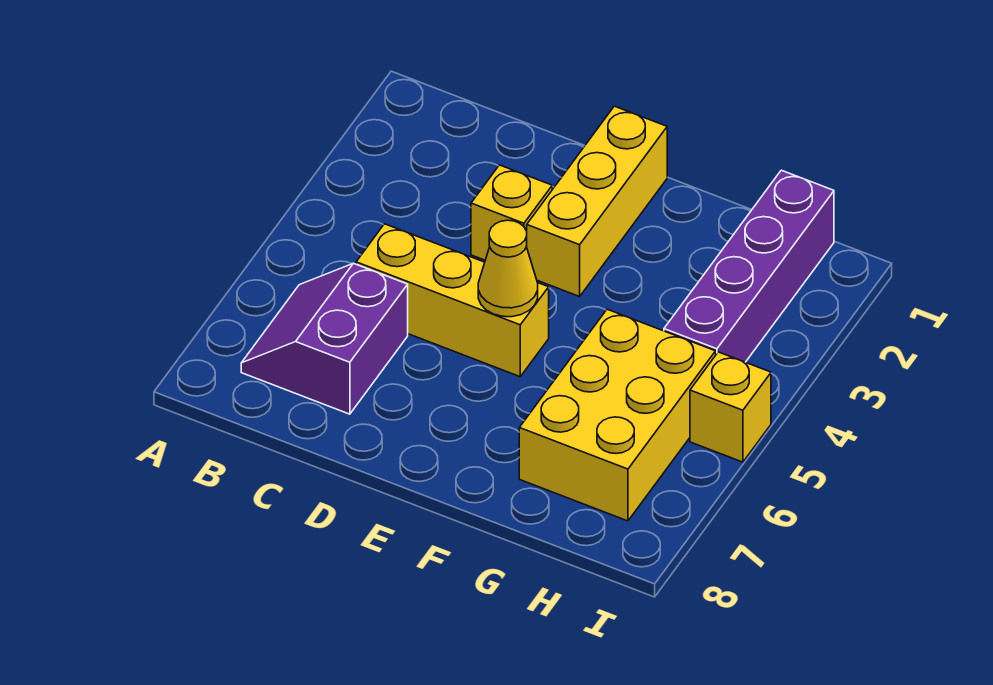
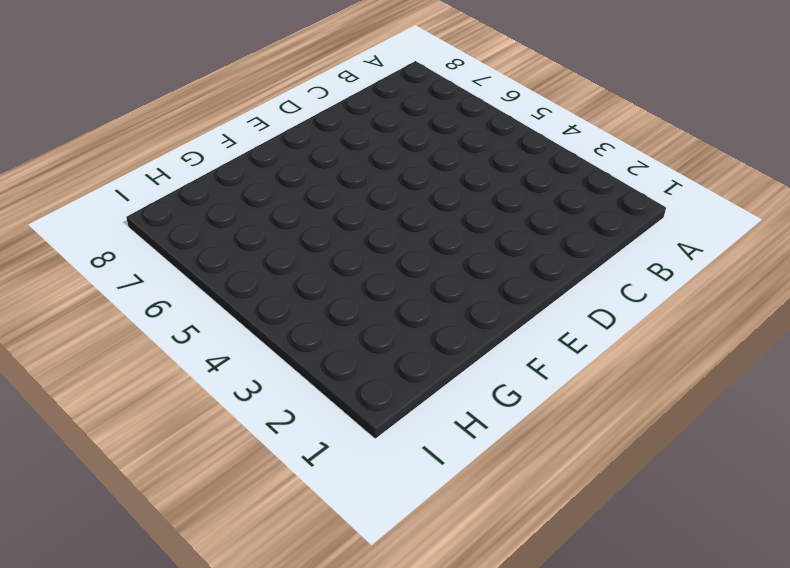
none -> purple 2x2 slope [241,263,408,414]
none -> yellow 1x3 brick [356,224,549,377]

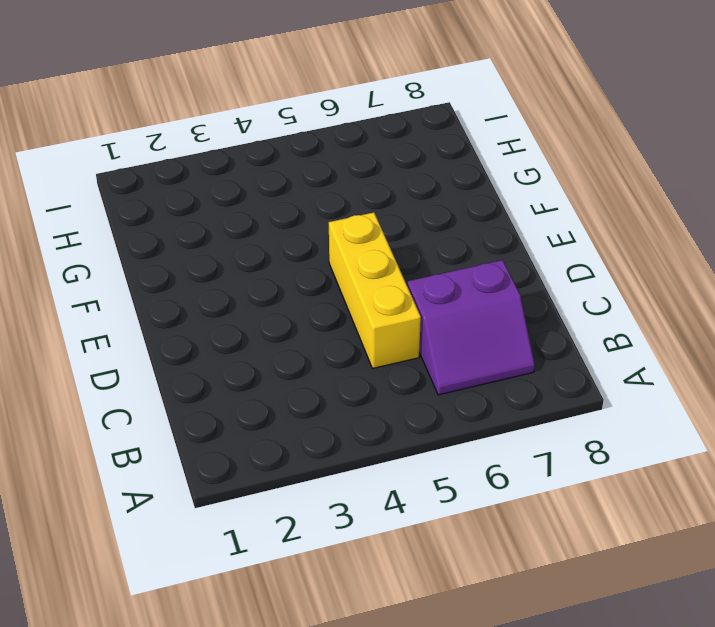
none -> yellow 1x1 brick [471,165,552,260]
none -> yellow 1x3 brick [526,106,667,297]

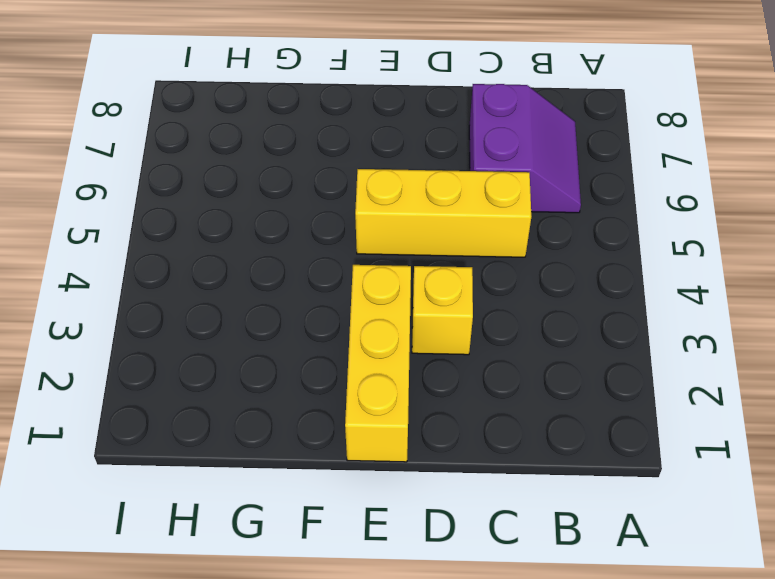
none -> yellow 2x3 brick [519,309,716,521]
none -> purple 1x4 brick [664,170,834,362]

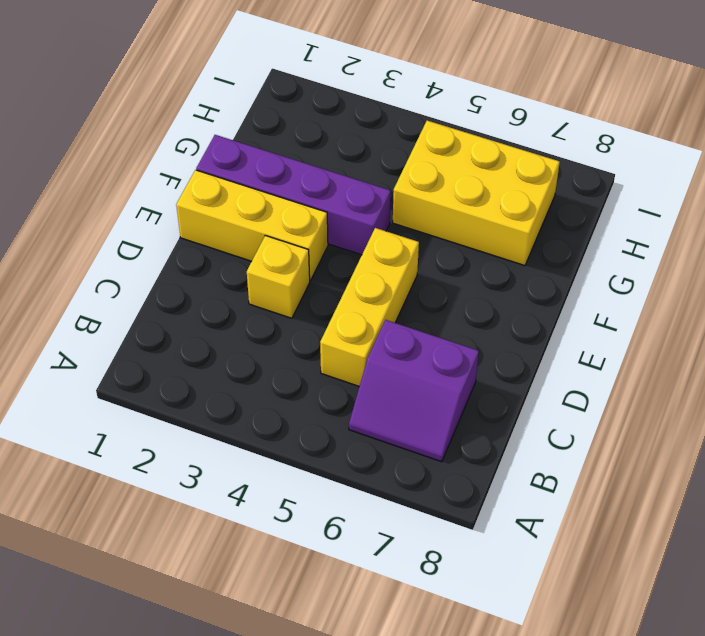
purple 1x4 brick [196,135,391,255] -> purple 1x4 brick moved to [664,170,834,362]
none -> yellow 1x1 brick [690,352,771,462]
none -> yellow 1x1 cone [478,220,538,317]

